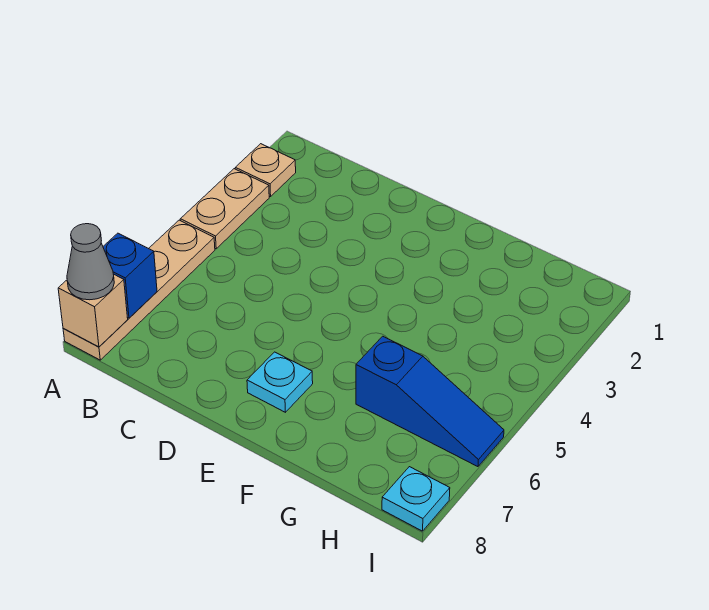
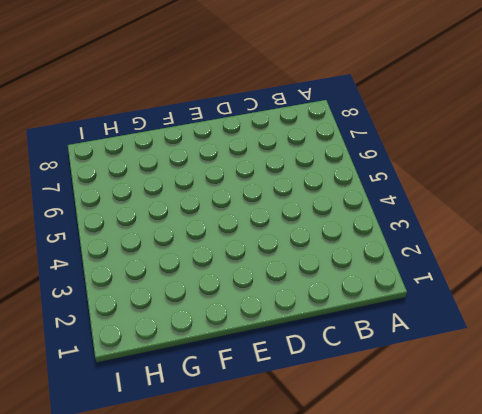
none -> tan 1x1 plate [235,144,296,197]
none -> tan 1x2 plate [180,169,269,249]

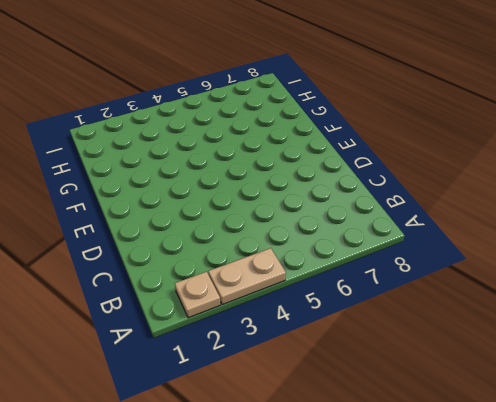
none -> tan 1x4 plate [63,220,215,360]
none -> cyan 1x1 plate [247,352,313,412]

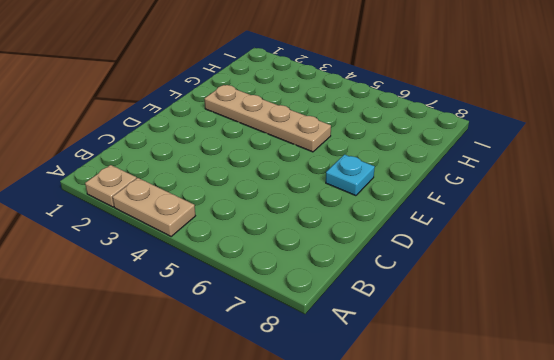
tan 1x4 plate [204,85,331,152] -> tan 1x4 plate moved to [63,220,215,360]
none -> blue 1x3 slope [356,336,504,467]
none -> cyan 1x1 plate [382,467,450,531]

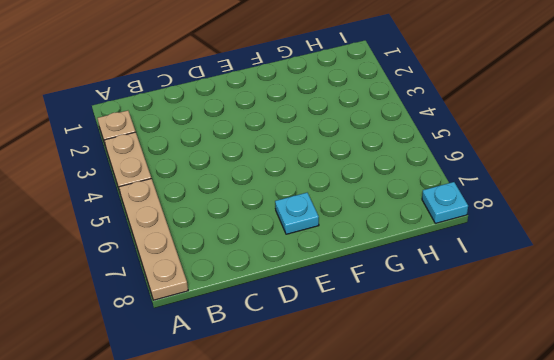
none -> blue 1x3 slope [356,336,504,467]
none -> blue 1x1 brick [103,233,157,318]

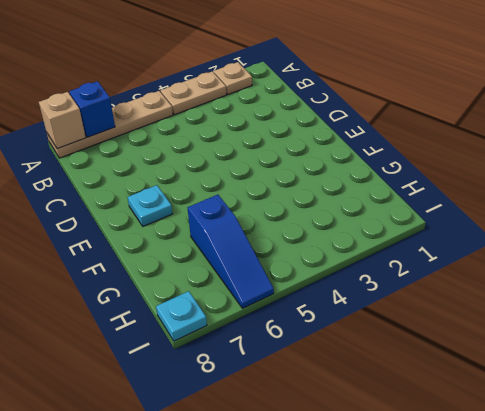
none -> grey 1x1 cone [67,224,114,300]

